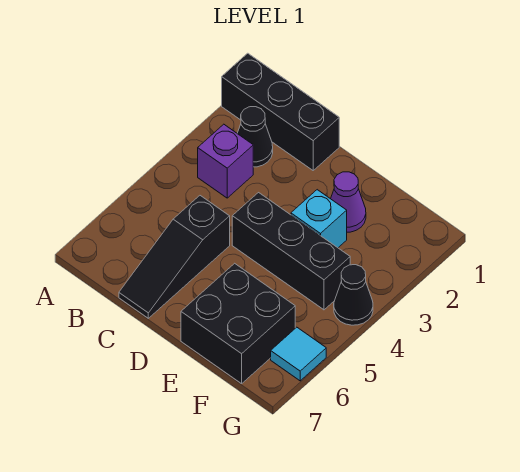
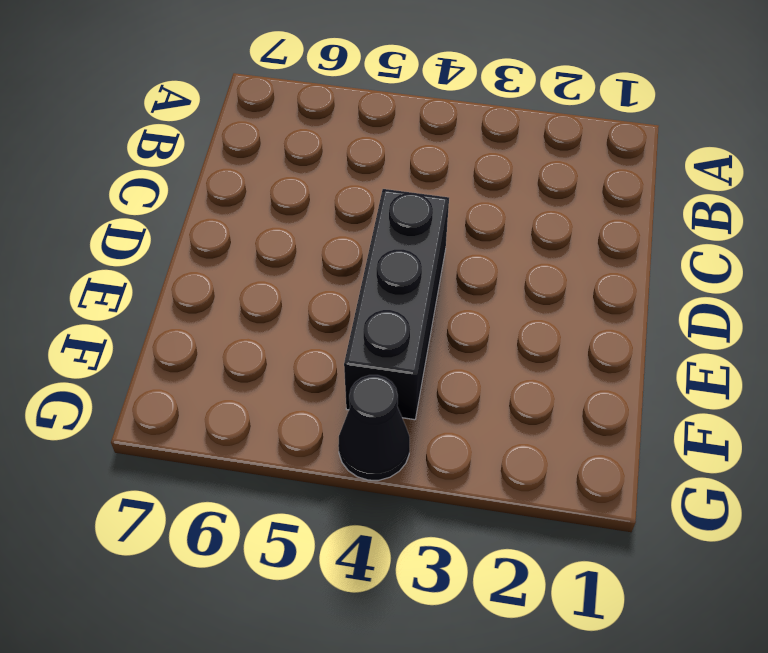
none -> black 1x3 brick [222,53,339,170]
none -> black 1x1 cone [237,107,273,167]

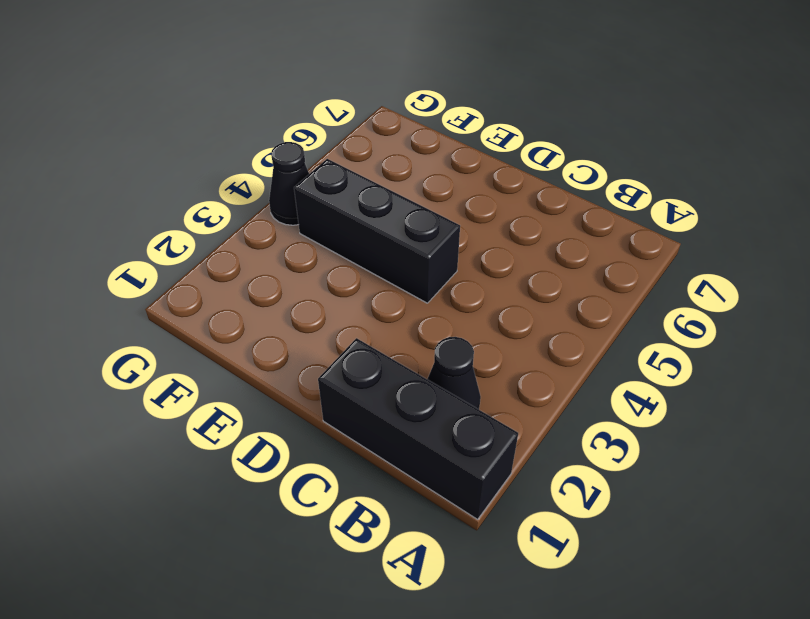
none -> purple 1x1 brick [198,124,253,198]
none -> black 1x3 slope [119,196,230,318]

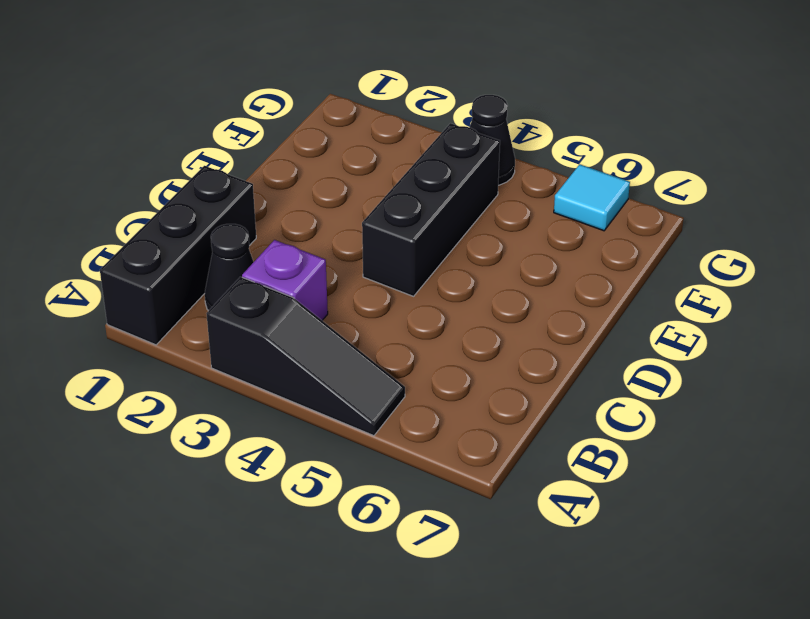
black 1x3 slope [207,277,405,436] -> black 1x3 slope moved to [119,196,230,318]
none -> purple 1x1 cone [331,172,366,232]
none -> cyan 1x1 brick [291,190,347,248]

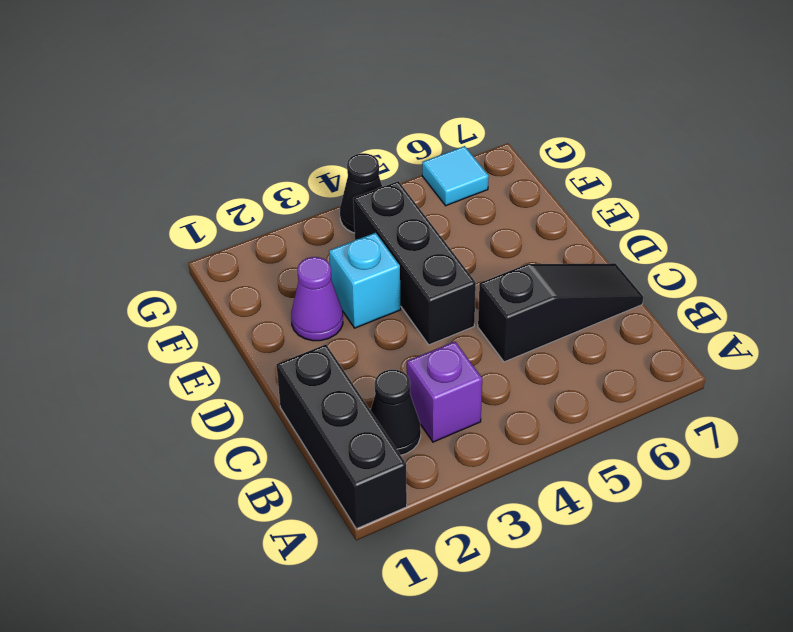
none -> black 2x2 brick [181,263,295,384]

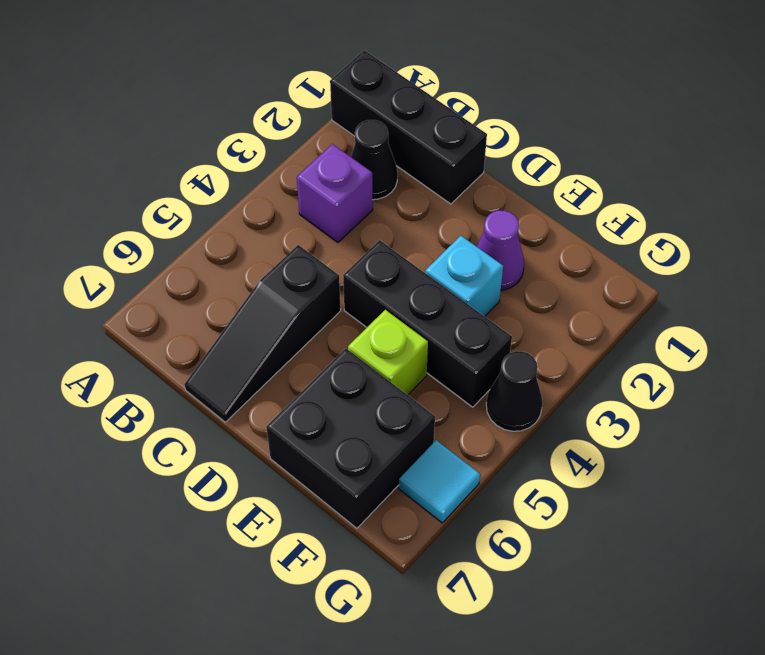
lime 1x1 brick [348,310,428,395] -> none

